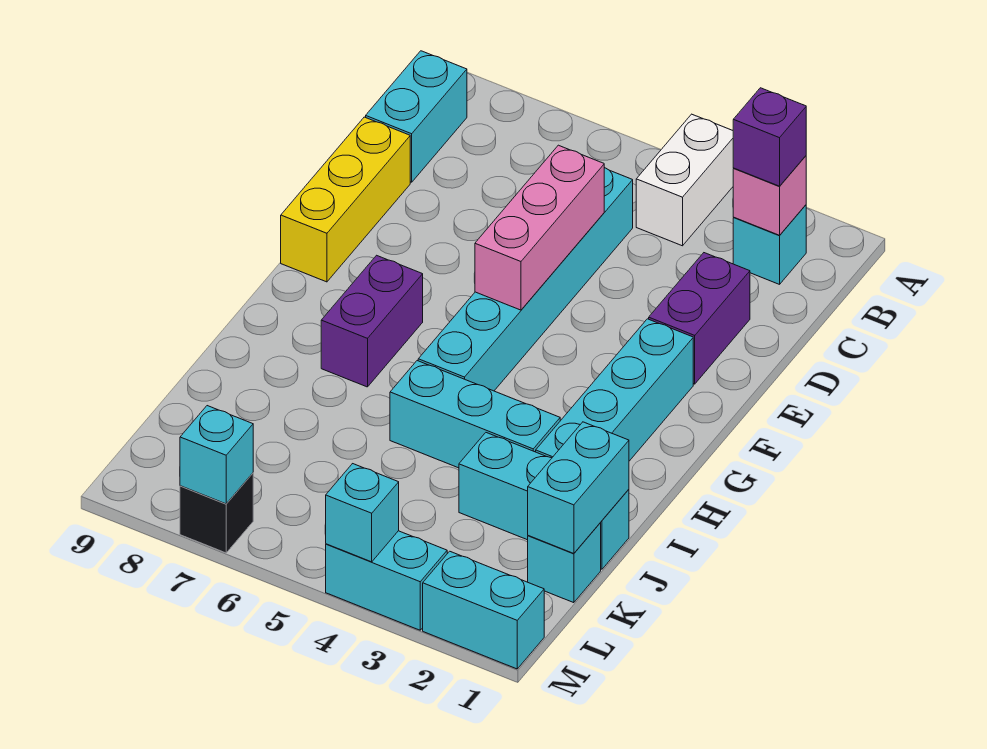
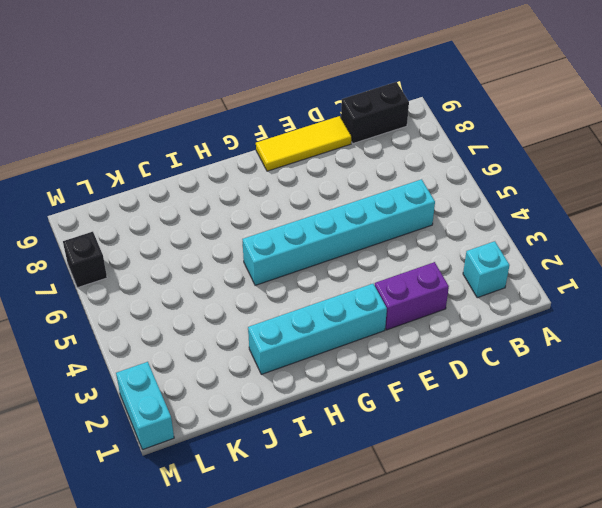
black 1x2 brick [341,82,409,143] -> cyan 1x2 brick [366,51,467,182]
yellow 1x3 tile [256,116,352,171] -> yellow 1x3 brick [281,117,410,282]
none -> white 1x2 brick [636,114,734,246]
none -> purple 1x2 brick [321,255,423,387]
none -> cyan 1x3 brick [390,361,560,468]

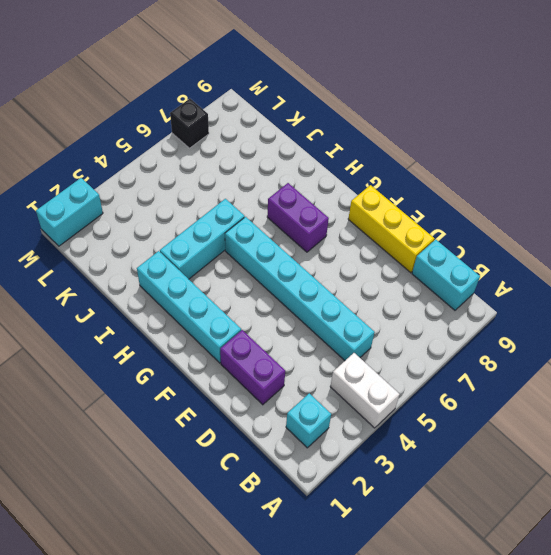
none -> cyan 1x3 brick [459,433,629,569]
none -> cyan 1x1 brick [528,523,601,603]
none -> cyan 1x2 brick [326,531,447,630]

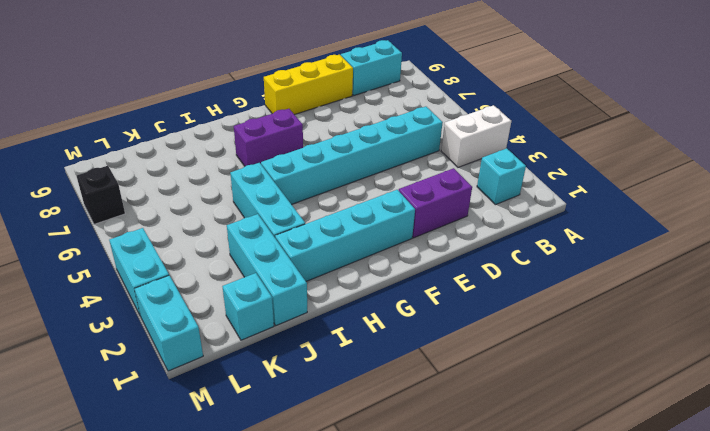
none -> pink 1x1 brick [733,156,806,235]
none -> pink 1x3 brick [475,145,604,310]
none -> cyan 1x2 brick [528,422,629,554]

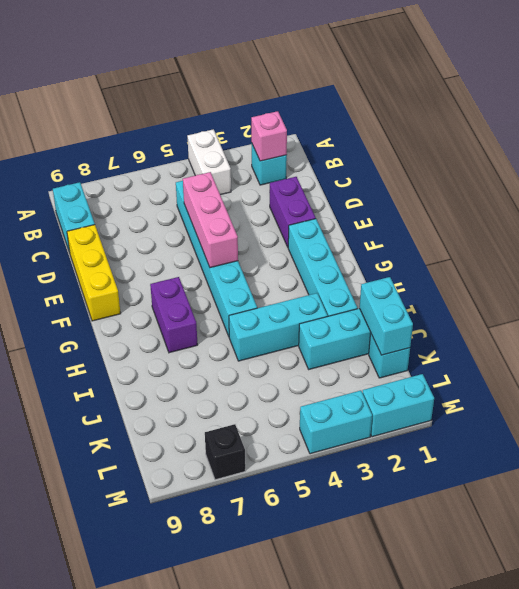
none -> cyan 1x1 brick [326,464,399,562]
none -> cyan 1x1 brick [180,406,253,504]
none -> purple 1x1 brick [733,88,806,186]

